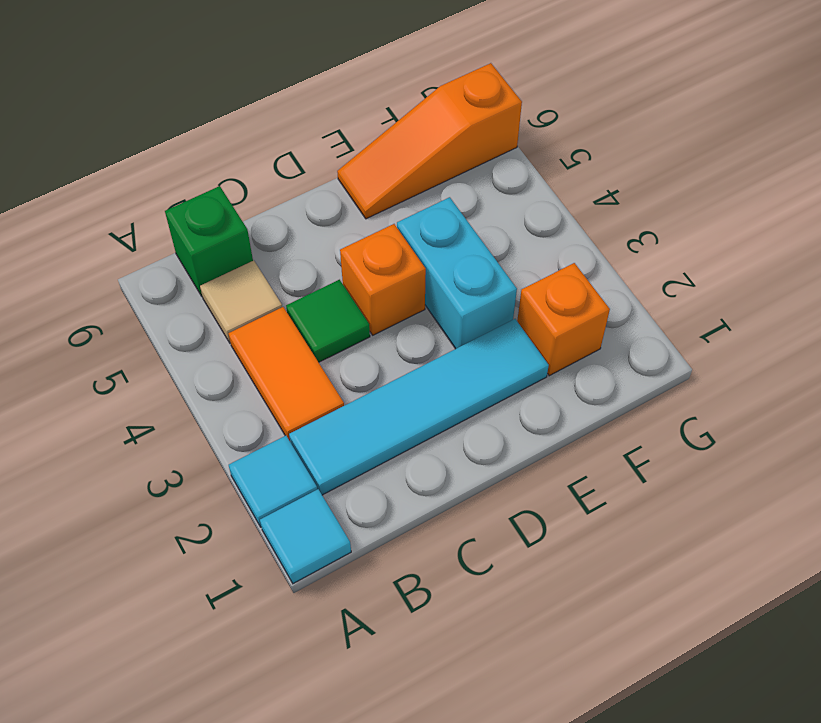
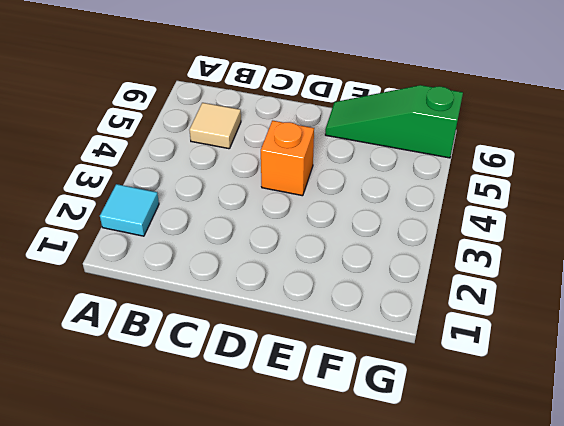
green 1x3 slope [325,85,463,158] -> orange 1x3 slope [337,63,522,219]
none -> cyan 1x1 tile [260,489,351,584]
none -> cyan 1x4 tile [289,319,549,495]

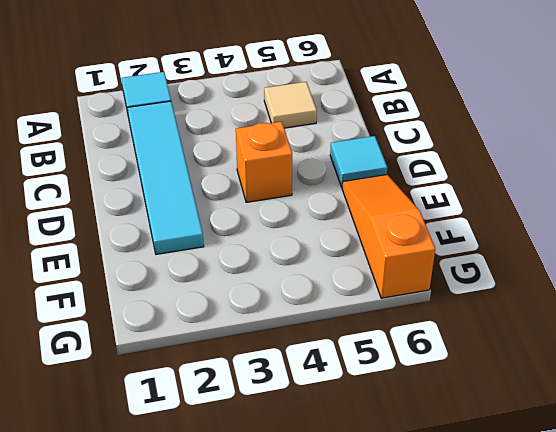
cyan 1x1 tile [330,136,387,187] -> cyan 1x1 tile moved to [260,489,351,584]
none -> orange 1x2 tile [228,307,344,441]
none -> green 1x1 brick [165,186,253,296]

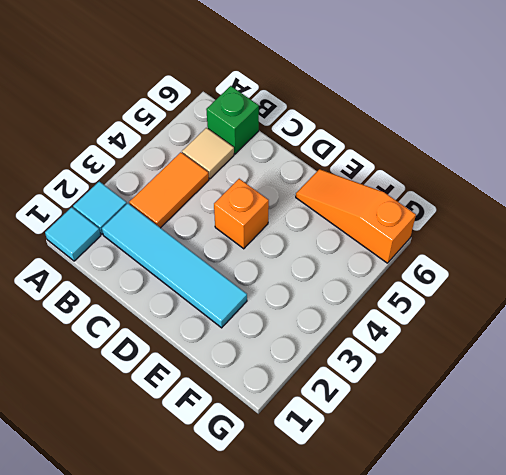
none -> green 1x1 tile [286,280,370,362]
none -> cyan 1x2 brick [397,197,517,349]

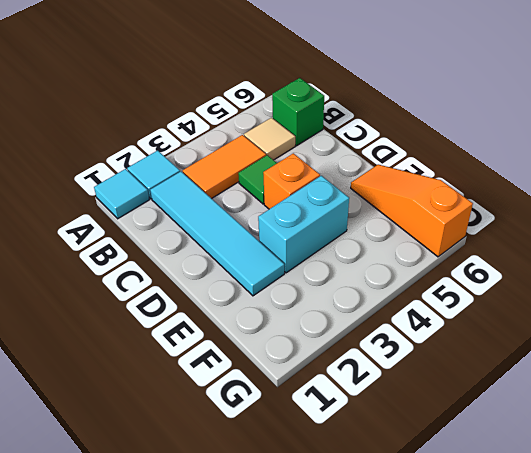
none -> orange 1x1 brick [517,263,610,376]

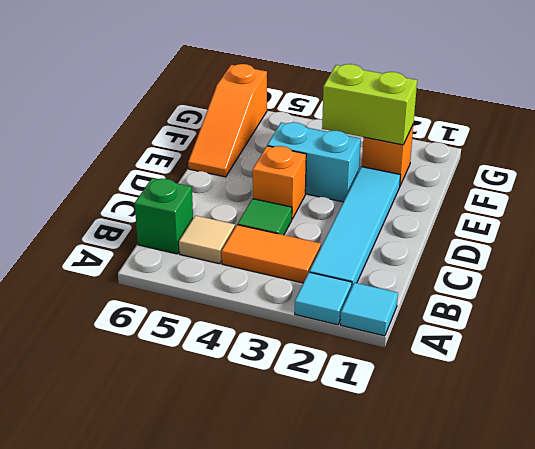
lime 1x2 brick [322,64,417,145] -> none

